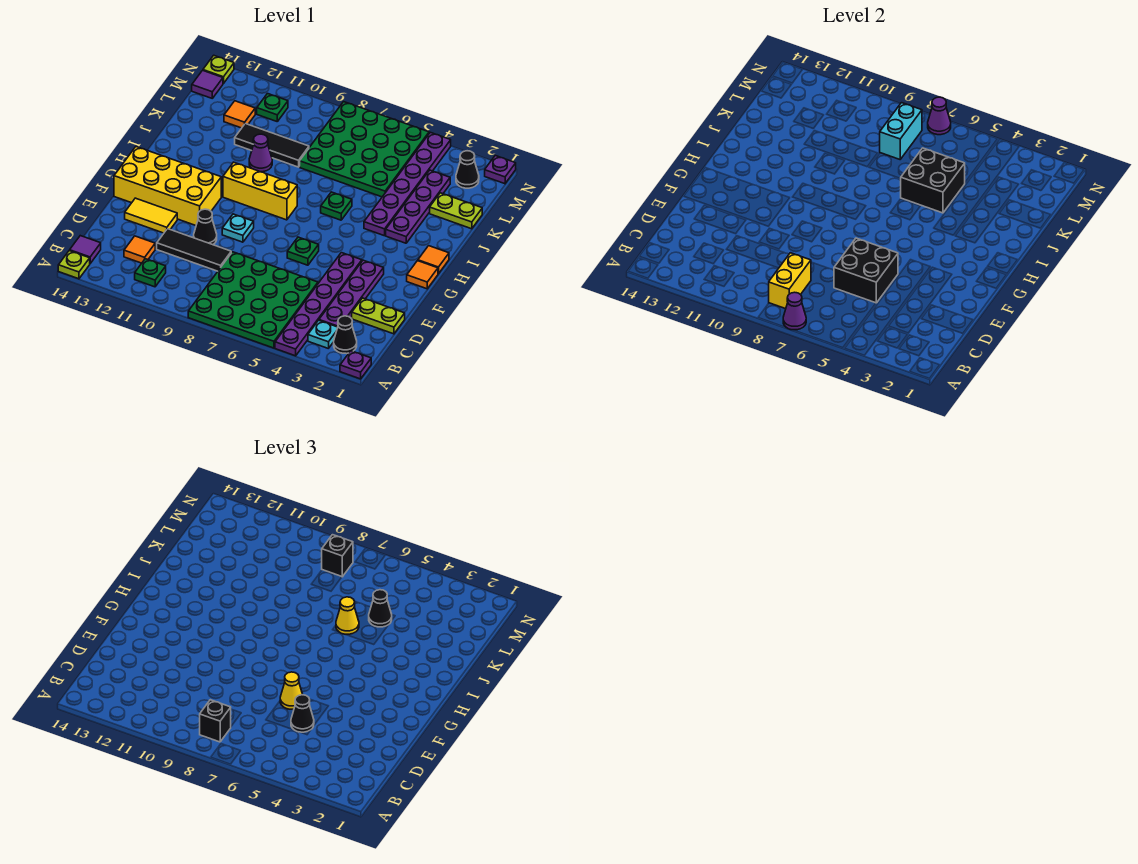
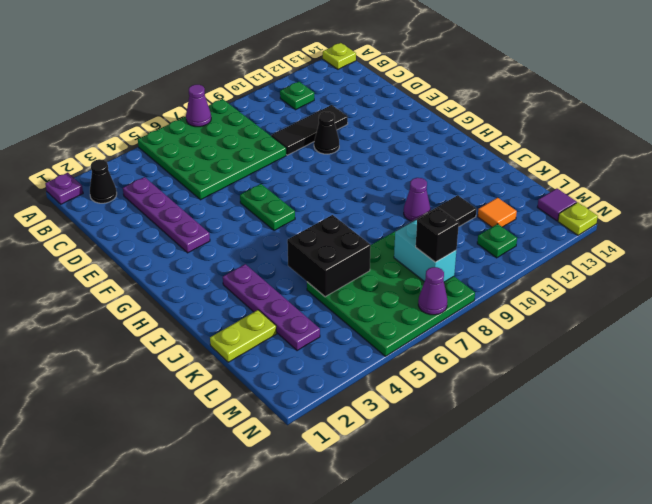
green 1x2 plate [240,184,295,231] -> green 1x1 plate [287,237,319,265]
none -> purple 1x6 plate [275,253,362,356]
none -> cyan 1x1 plate [308,320,338,349]
none -> purple 1x1 tile [70,236,101,263]
none -> orange 1x1 tile [124,236,155,263]

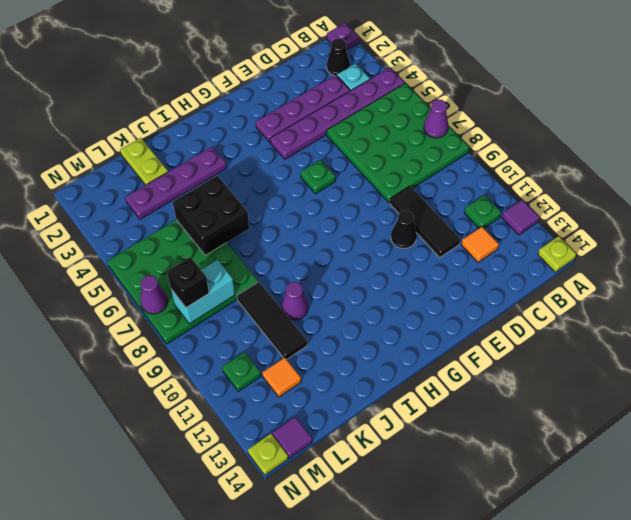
purple 1x1 tile [502,200,539,235] -> purple 1x1 tile moved to [70,236,101,263]
none -> lime 1x2 plate [352,298,405,334]
none -> yellow 1x2 tile [125,198,177,233]
none -> cyan 1x1 plate [222,214,254,242]
none -> yellow 2x4 brick [114,147,221,225]

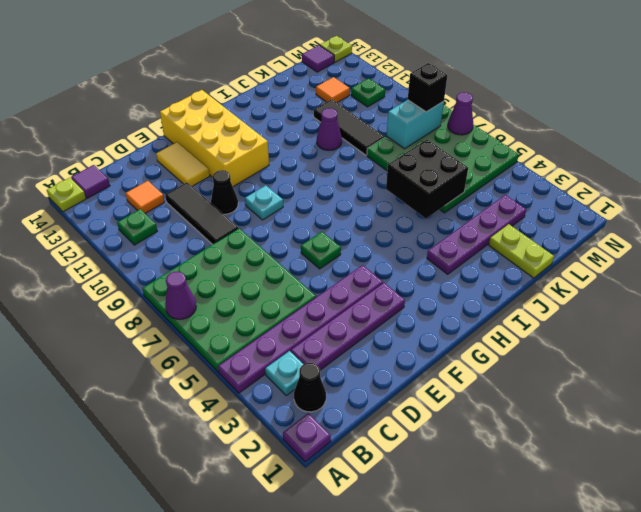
none -> lime 1x2 plate [352,298,405,334]
none -> orange 1x1 tile [407,261,438,289]
none -> orange 1x1 tile [418,246,449,274]
none -> yellow 1x3 brick [223,162,297,220]

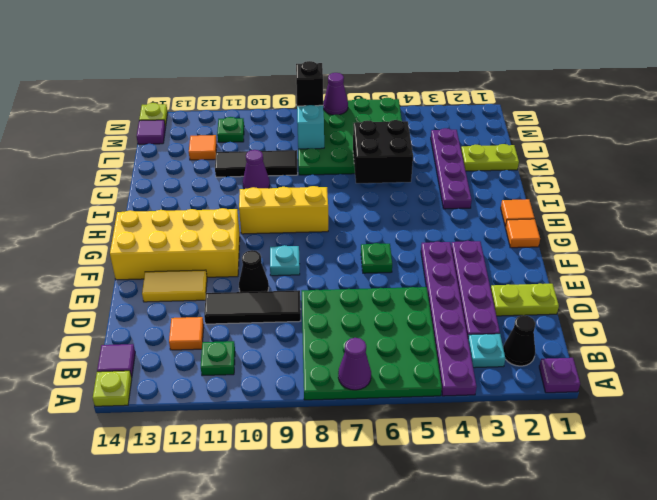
none -> purple 1x6 plate [364,132,451,236]
none -> green 1x1 plate [321,192,352,220]
none -> black 1x1 cone [456,151,479,188]
none -> purple 1x1 plate [485,156,516,184]

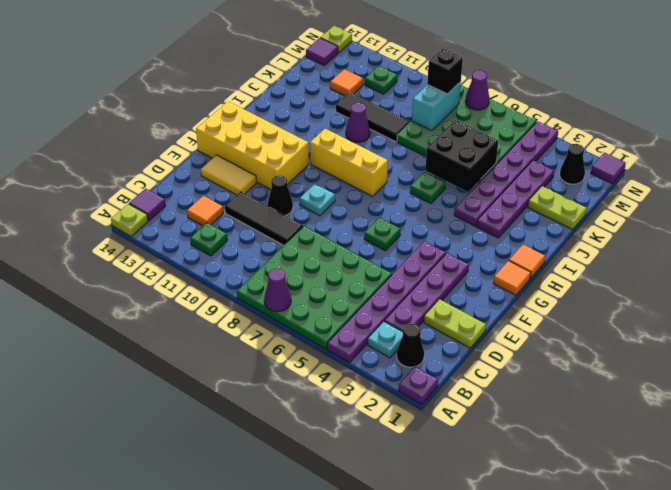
purple 1x1 tile [591,153,626,183] -> purple 1x1 plate [485,156,516,184]
none -> yellow 1x2 brick [769,253,811,309]
none -> black 2x2 brick [834,238,898,303]
none -> black 1x1 brick [200,700,231,742]
none -> black 1x1 cone [291,695,314,732]

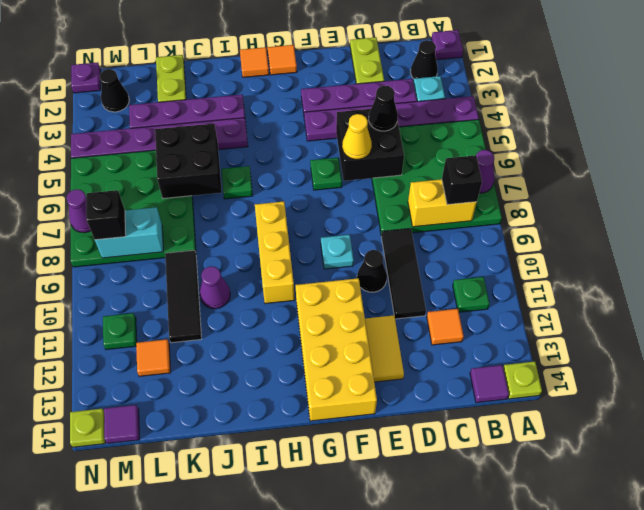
none -> yellow 1x1 cone [336,597,359,634]
none -> black 1x1 cone [369,590,392,627]

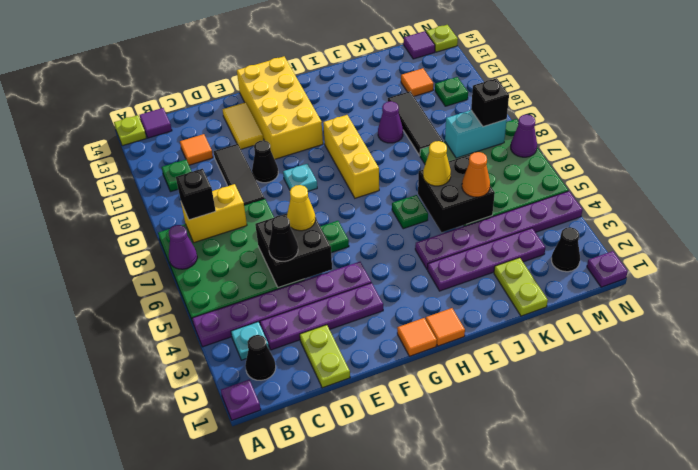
orange 1x1 cone [462,152,490,197] -> black 1x1 cone [369,590,392,627]

